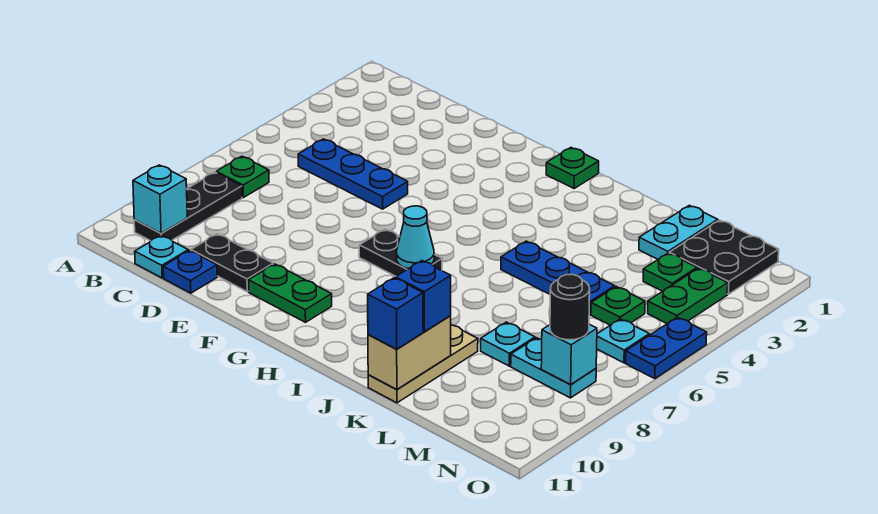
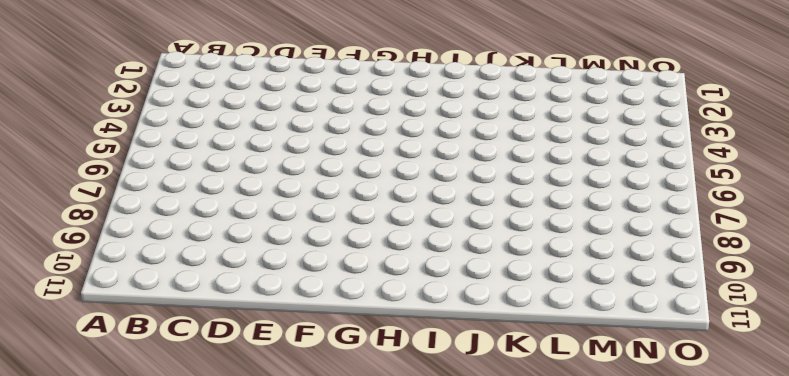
none -> green 1x1 plate [216,156,269,198]
none -> black 1x3 plate [134,172,242,241]
none -> blue 1x3 plate [298,139,408,209]

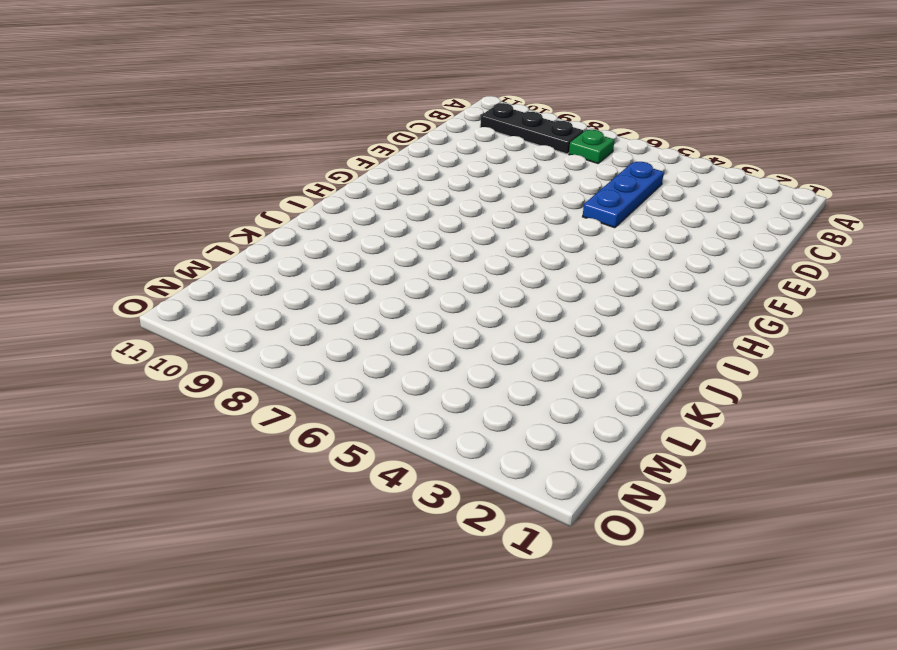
none -> cyan 1x1 plate [135,236,188,278]
none -> black 1x2 plate [191,234,273,292]
none -> blue 1x1 plate [163,250,217,293]

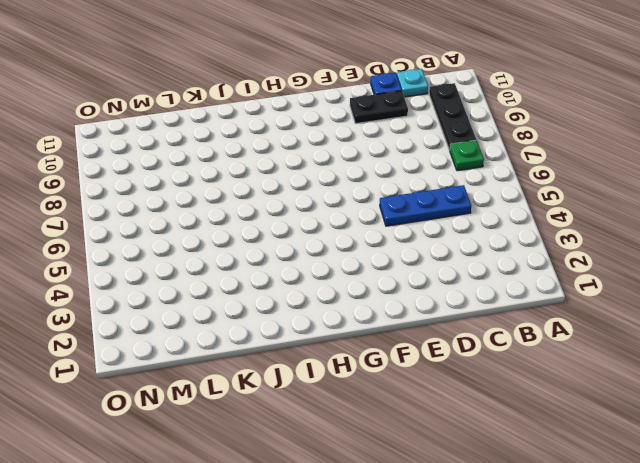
none -> green 1x2 plate [248,264,332,322]
none -> black 1x2 plate [359,230,442,276]
none -> green 1x1 plate [546,148,599,188]

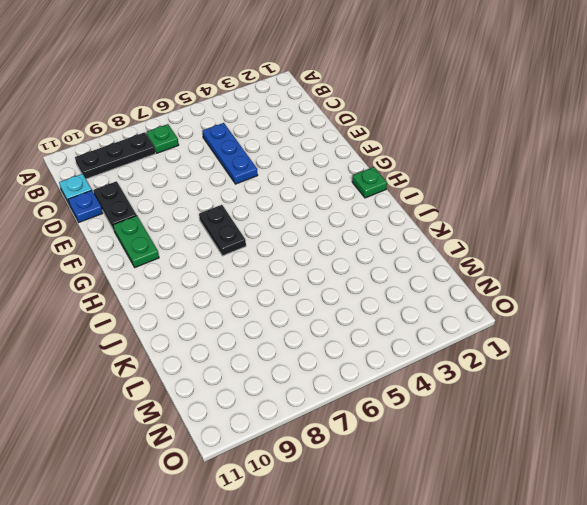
none -> blue 1x3 plate [501,241,615,315]
none -> tan 1x3 plate [368,325,478,403]
none -> cyan 1x2 plate [639,205,718,259]

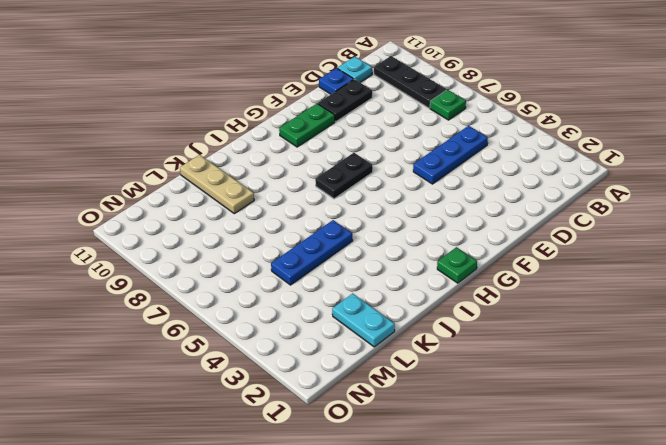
none -> cyan 1x1 plate [481,322,535,366]
none -> black 2x2 plate [669,220,779,294]
none -> green 1x1 plate [643,253,697,291]

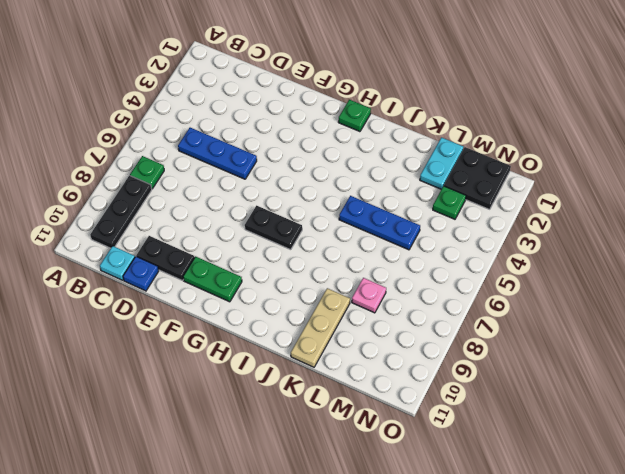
pink 1x1 plate [352,278,386,313] -> cyan 1x1 plate [481,322,535,366]
none -> green 1x1 plate [591,287,645,325]
none -> cyan 1x2 plate [511,338,596,398]
none -> green 1x2 plate [648,268,728,324]

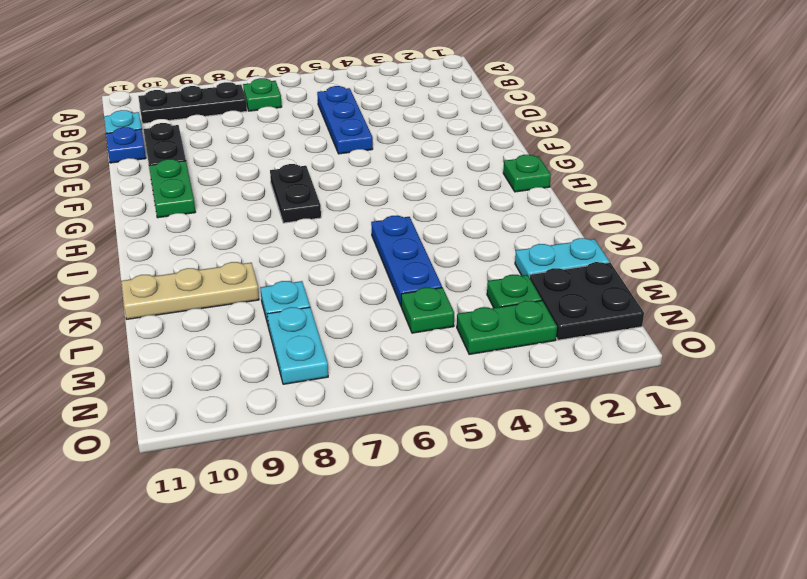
none -> cyan 1x1 plate [597,319,649,363]
none -> blue 1x2 plate [626,317,707,379]
none -> cyan 1x1 brick [133,165,187,233]

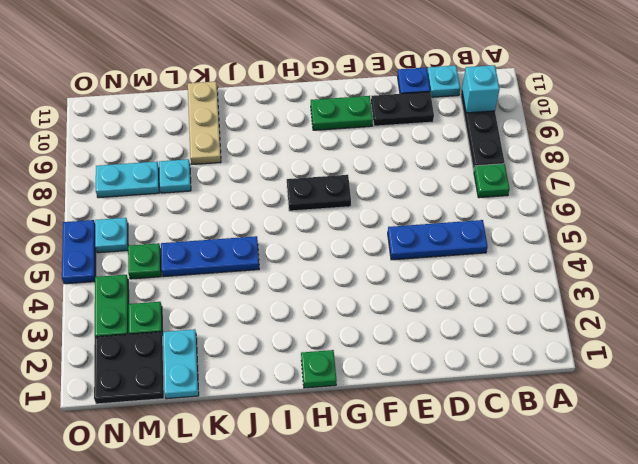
none -> cyan 1x1 cone [397,206,434,269]
none -> tan 1x2 brick [368,316,451,389]
none -> cyan 1x1 brick [541,324,597,384]

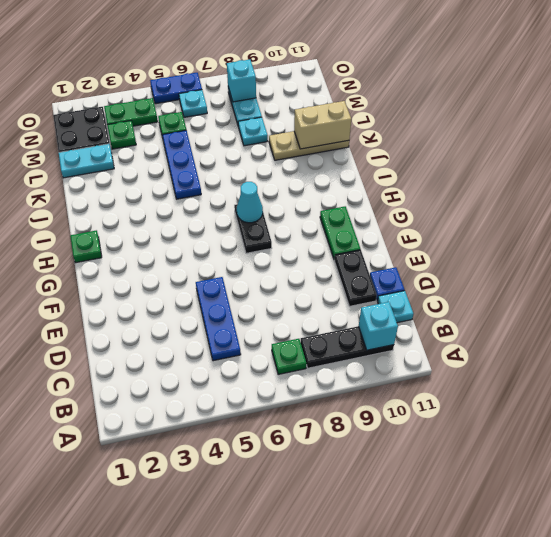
none -> blue 1x1 brick [396,261,451,332]
none -> blue 1x1 brick [368,278,423,349]
none -> black 1x1 round brick [550,274,590,340]

